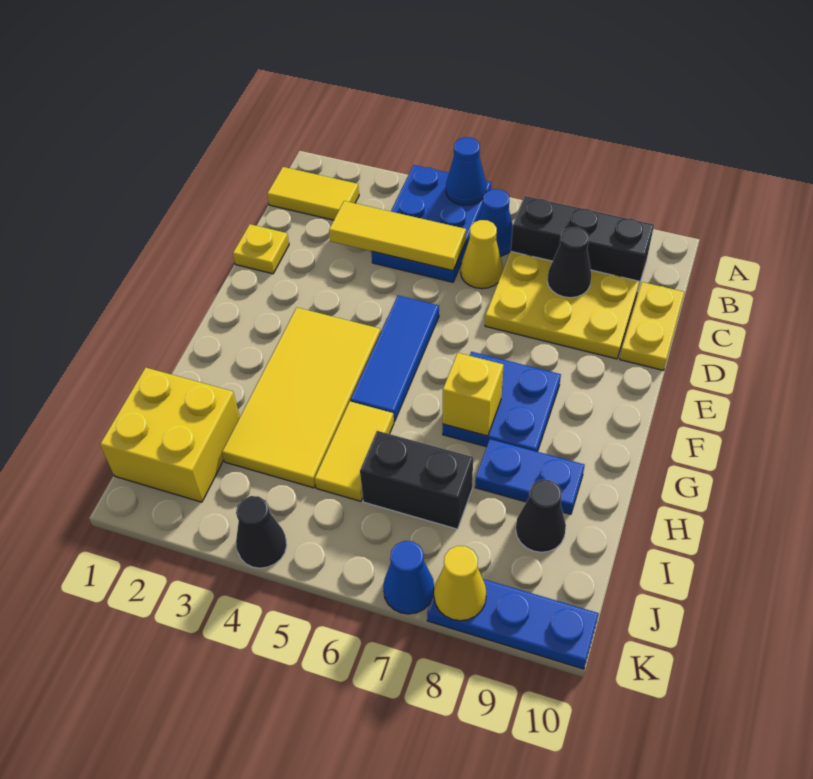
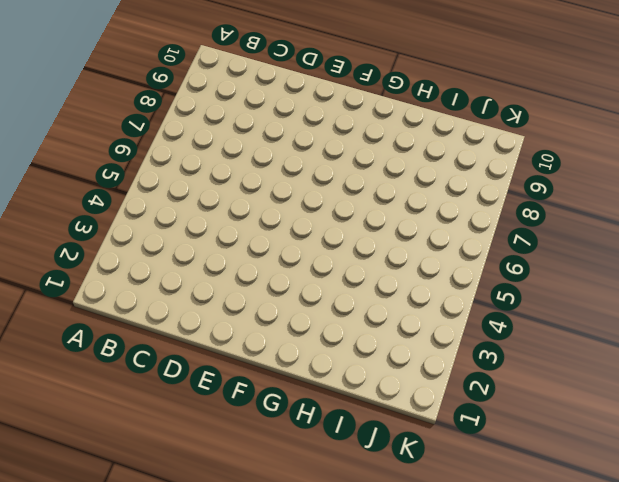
none -> blue 2x3 plate [371,165,491,282]
none -> yellow 1x2 tile [267,167,359,220]
none -> blue 1x1 cone [478,189,513,256]

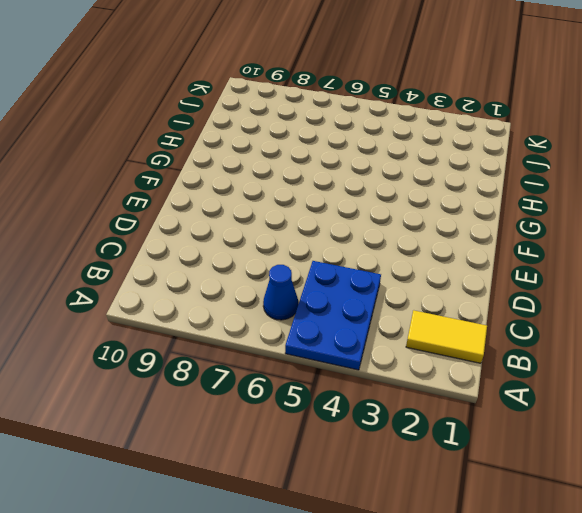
none -> black 1x3 brick [511,196,654,288]
none -> yellow 1x1 cone [461,220,503,289]
none -> yellow 2x3 plate [485,252,639,359]

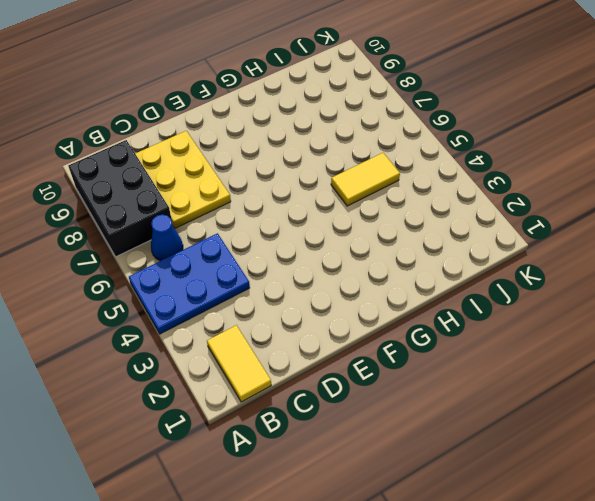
black 2x3 brick [68,140,173,257] -> black 1x3 brick [511,196,654,288]
none -> yellow 1x1 cone [461,220,503,289]
none -> yellow 1x2 plate [620,282,684,370]
none -> yellow 1x1 plate [233,224,289,274]

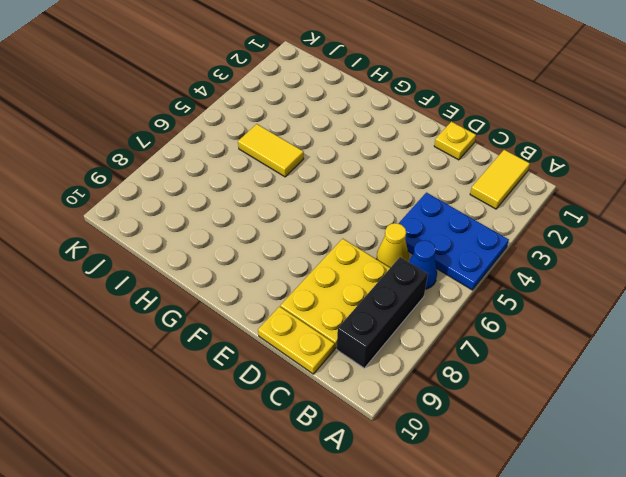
none -> blue 1x3 tile [351,295,439,422]
none -> yellow 2x4 tile [222,308,381,488]
none -> blue 2x2 plate [443,352,561,452]

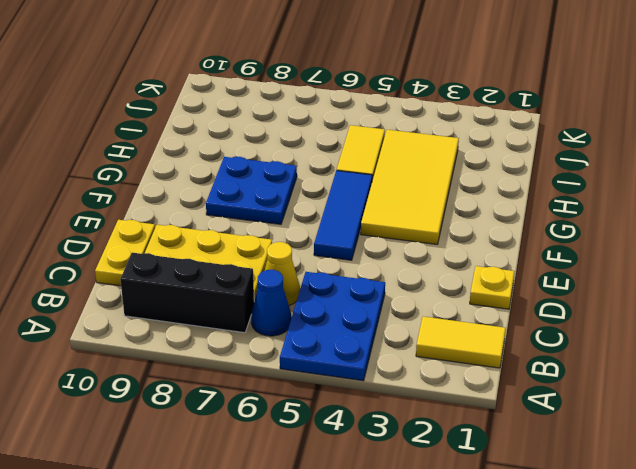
none -> blue 1x2 plate [475,439,585,514]
none -> yellow 2x2 brick [100,368,240,502]
none -> black 1x2 brick [360,431,473,529]

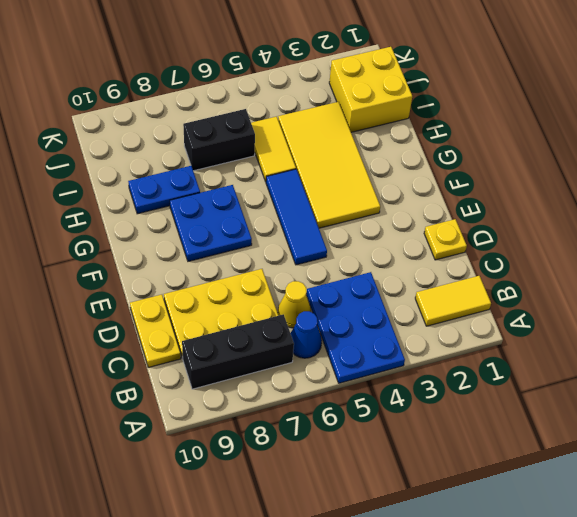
none -> black 1x1 cone [516,480,566,552]
none -> black 1x1 cone [236,496,287,568]
none -> blue 1x1 cone [383,541,434,614]

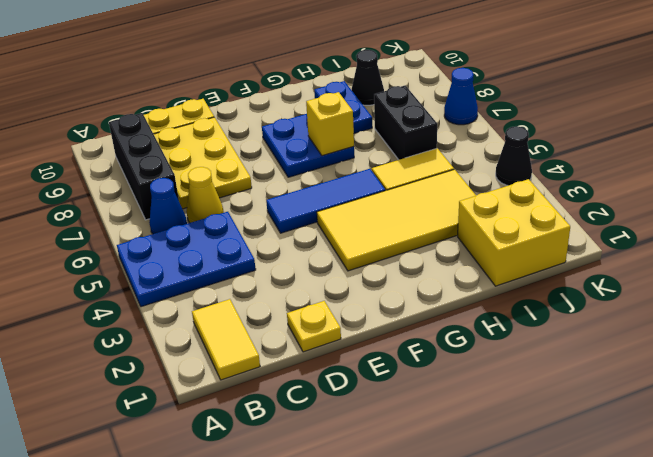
none -> blue 1x3 plate [427,579,599,669]
none -> blue 1x1 cone [446,137,486,205]
none -> yellow 1x3 tile [329,201,466,271]

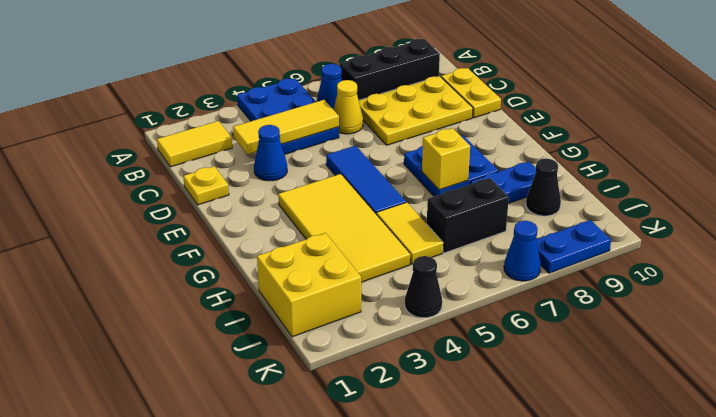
blue 1x1 cone [254,125,287,181] -> blue 1x1 cone moved to [446,137,486,205]
blue 1x2 plate [537,220,611,273] -> blue 1x3 plate [427,579,599,669]
none -> black 1x1 cone [547,227,591,298]
none -> yellow 1x1 cone [434,546,486,621]

